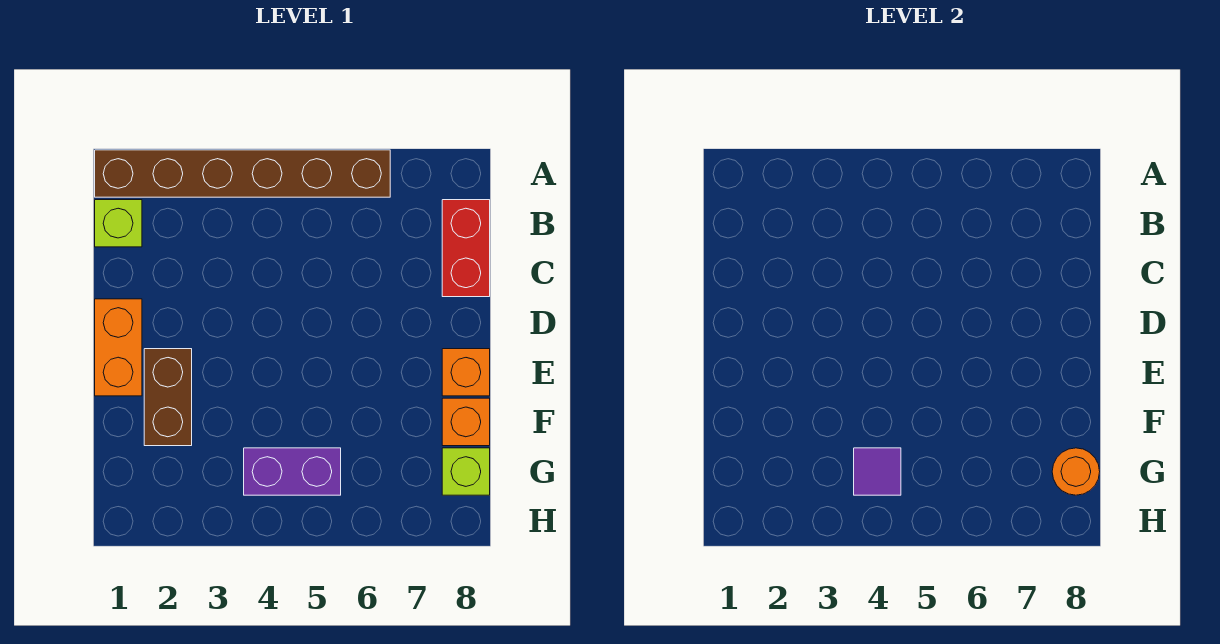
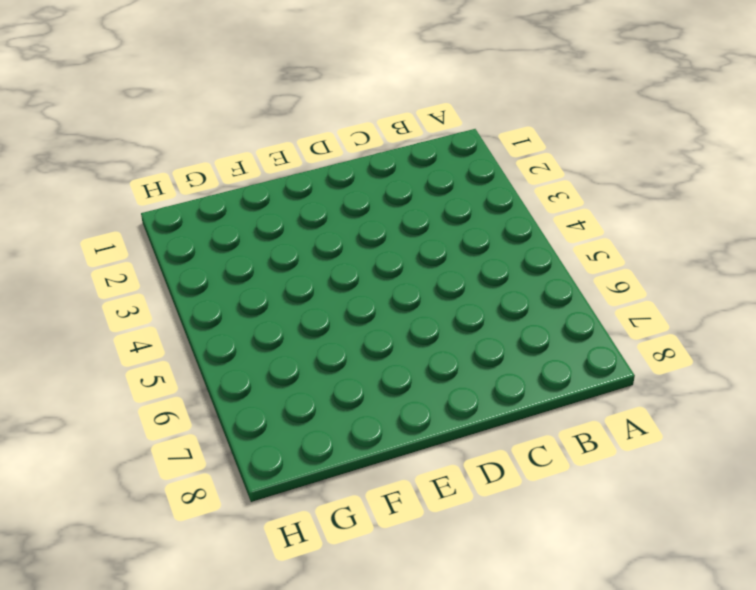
none -> brown 1x6 brick [95,150,390,197]
none -> lime 1x1 brick [95,200,142,247]

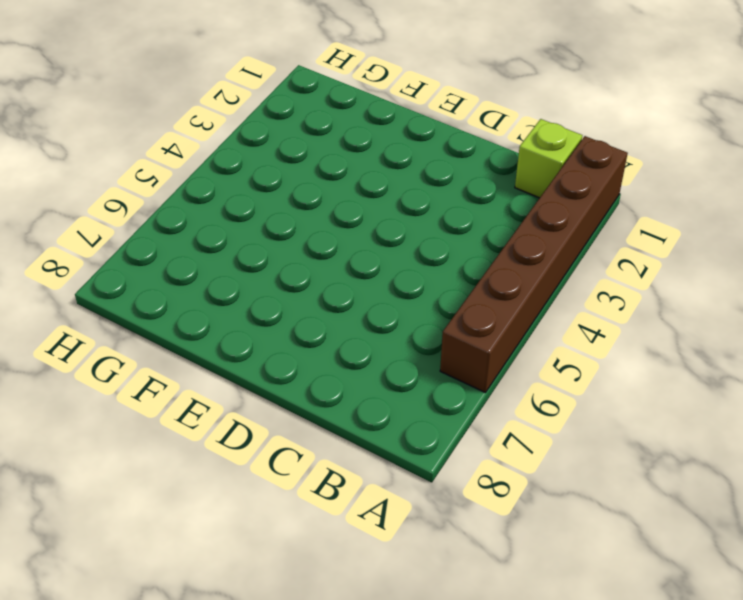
none -> red 1x2 brick [442,200,490,297]
none -> orange 1x2 brick [95,299,142,396]

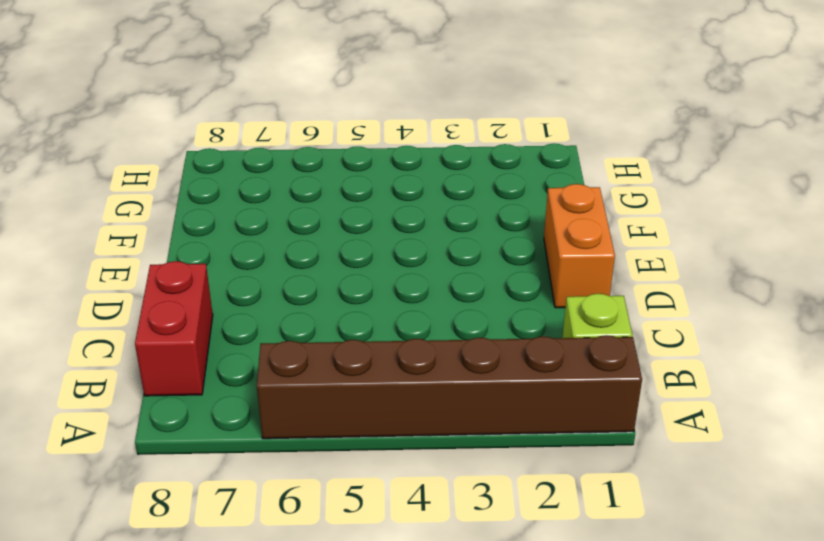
none -> brown 1x2 brick [144,349,192,446]
none -> orange 1x1 brick [442,349,490,396]

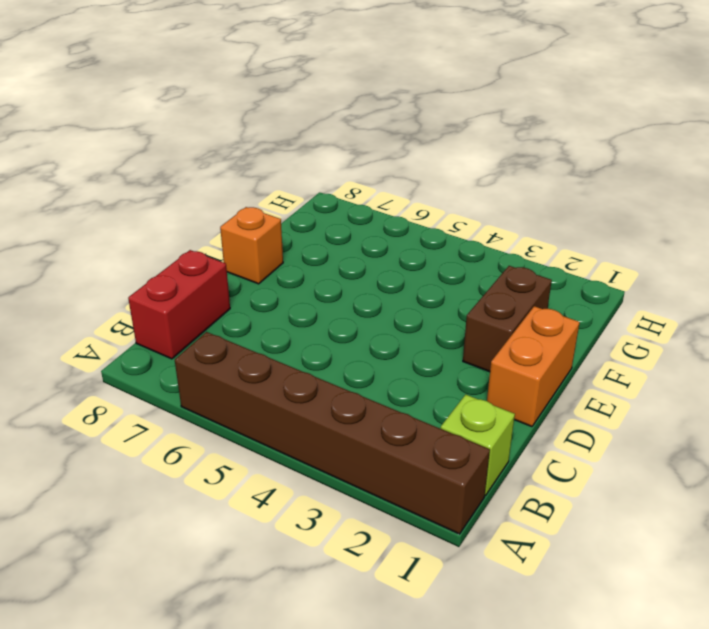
none -> orange 1x1 brick [442,398,490,446]
none -> purple 1x2 brick [244,448,341,495]

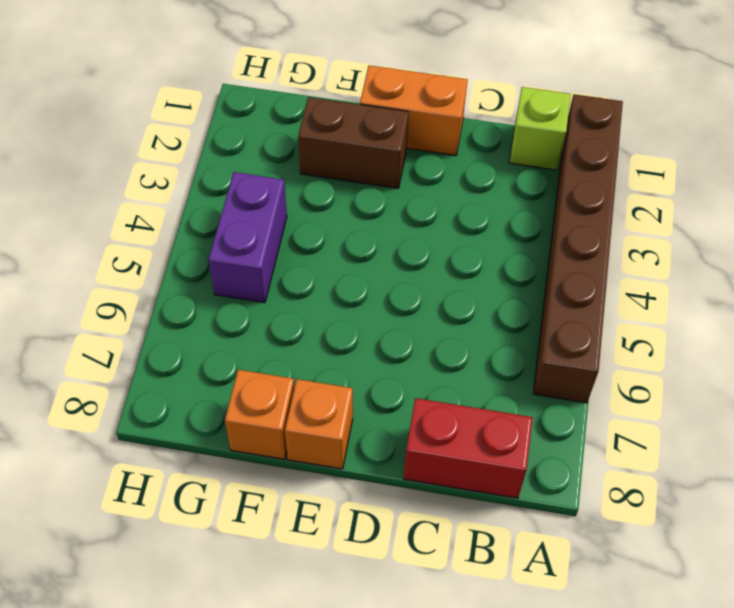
none -> lime 1x1 brick [442,448,490,495]
none -> purple 1x1 tile [854,448,901,495]

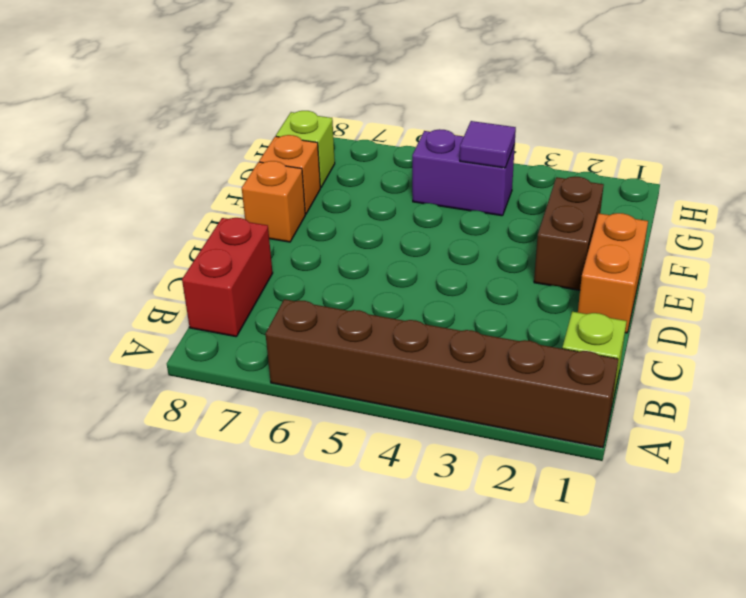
none -> orange 1x1 round brick [1052,448,1100,495]

